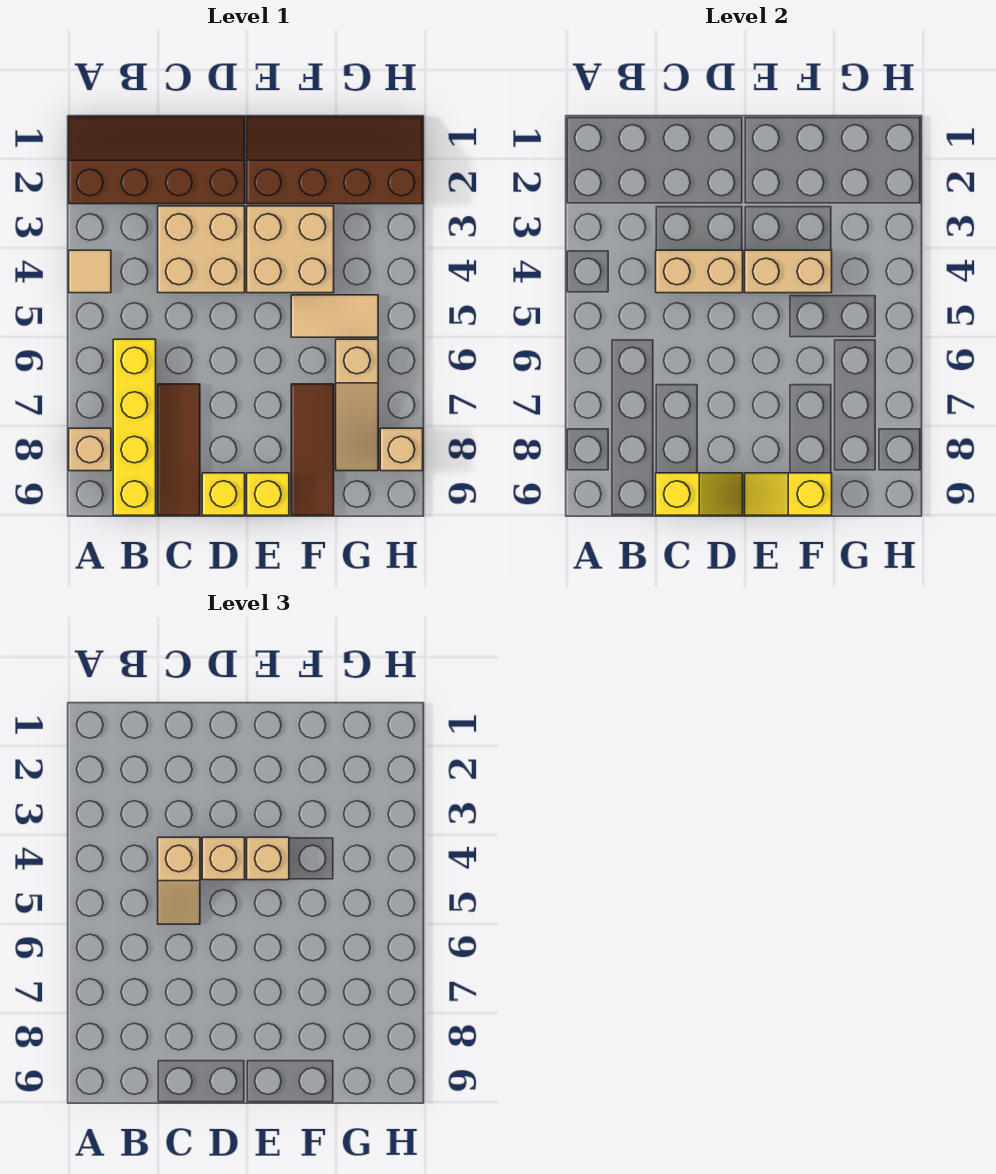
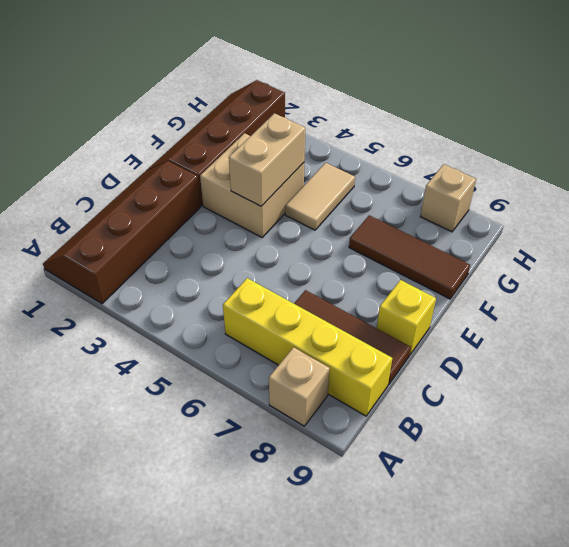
none -> tan 1x1 tile [69,250,111,293]
none -> tan 2x2 brick [158,206,245,293]
none -> yellow 1x1 brick [247,473,289,515]

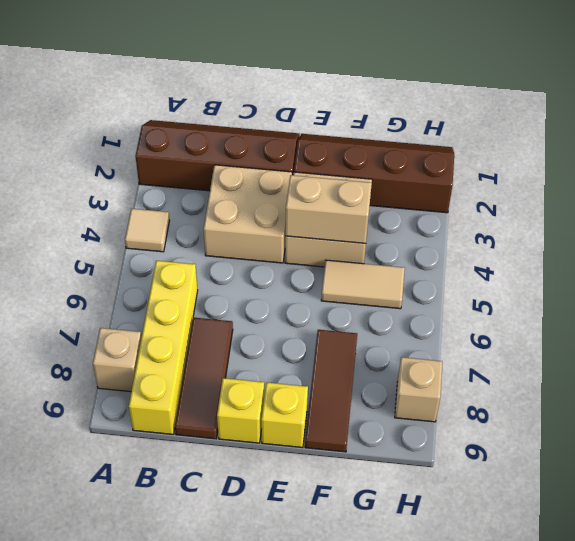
none -> tan 1x3 slope [336,339,378,471]
none -> tan 1x2 brick [656,250,743,293]
none -> yellow 1x2 slope [656,473,743,515]

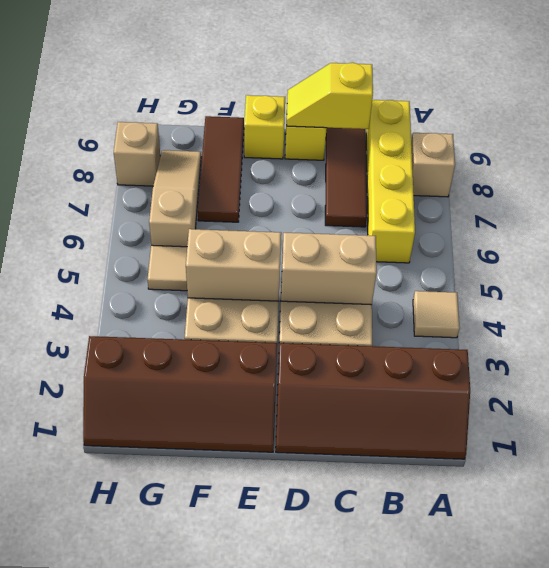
none -> yellow 1x2 slope [745,473,832,515]
none -> tan 1x2 slope [158,837,200,924]
none -> tan 1x1 brick [202,837,245,880]

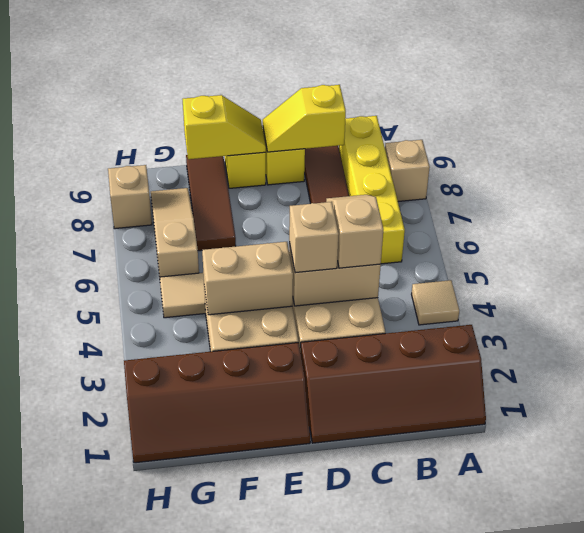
none -> tan 1x1 brick [247,837,289,880]

